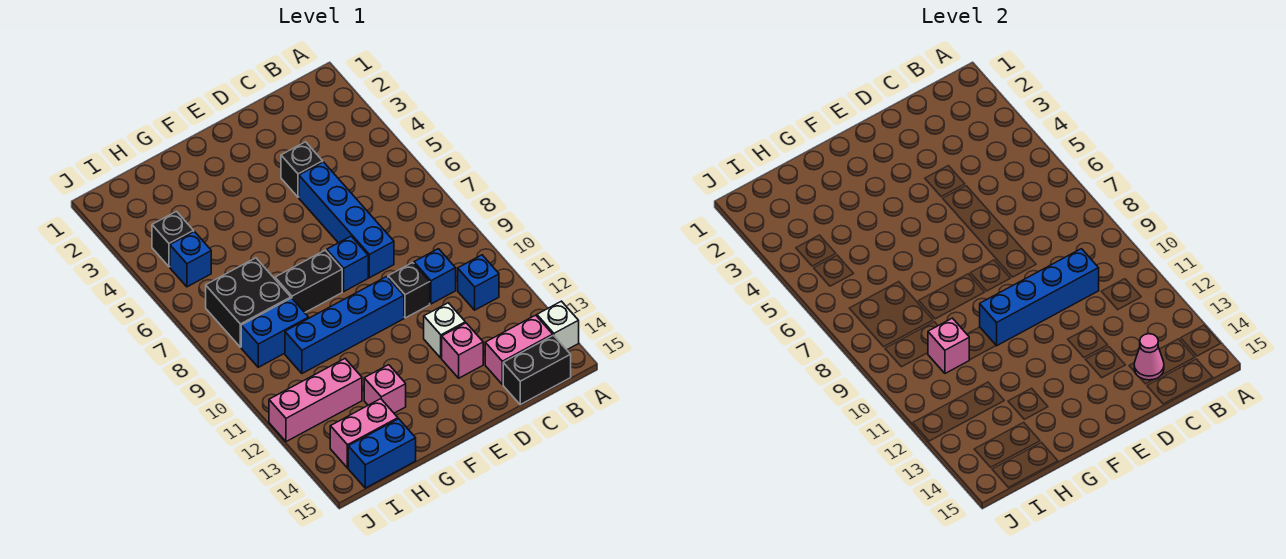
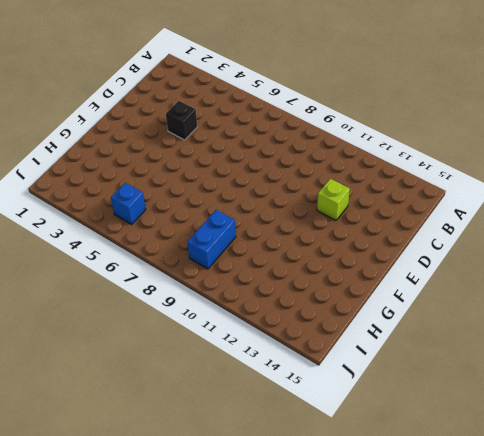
lime 1x1 brick [317,179,350,220] -> white 1x1 brick [424,303,465,358]
none -> white 1x1 brick [537,301,579,350]
none -> blue 1x1 brick [458,255,499,310]
none -> pink 1x2 brick [485,315,553,384]

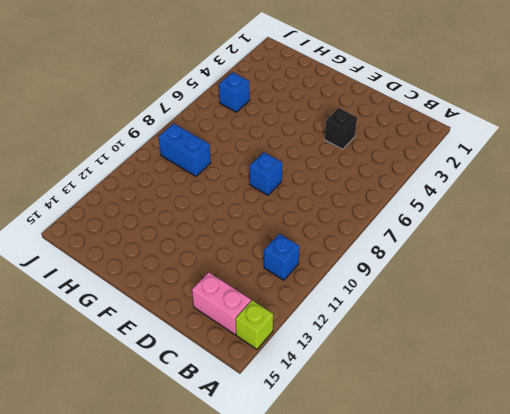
lime 1x1 brick [236,300,273,349] -> white 1x1 brick [537,301,579,350]
none -> black 1x2 brick [503,335,571,405]
none -> blue 1x1 brick [414,249,456,304]
none -> blue 1x4 brick [299,162,394,278]

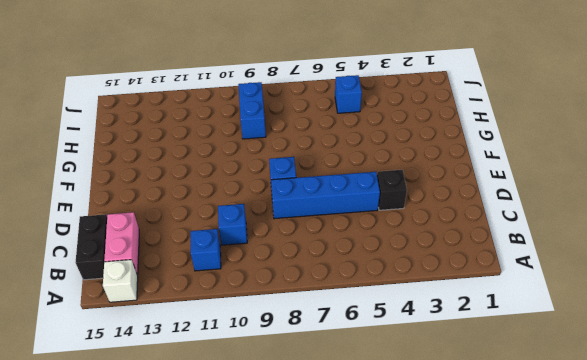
none -> black 1x1 brick [388,263,430,318]
none -> white 1x1 brick [424,303,465,358]
none -> pink 1x1 brick [442,323,483,378]

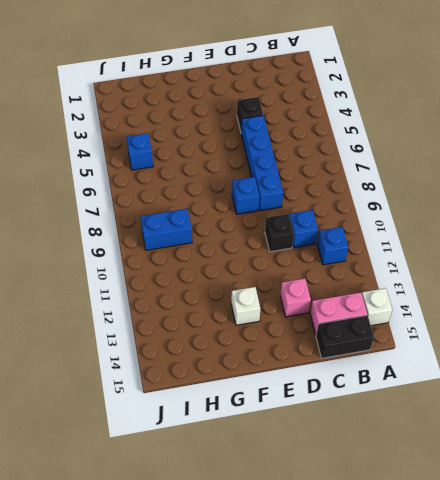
white 1x1 brick [231,287,260,325] -> white 1x1 brick moved to [424,303,465,358]
none -> blue 1x4 brick [285,277,404,373]
none -> black 1x2 brick [275,250,342,312]
none -> pink 1x1 brick [364,365,406,413]

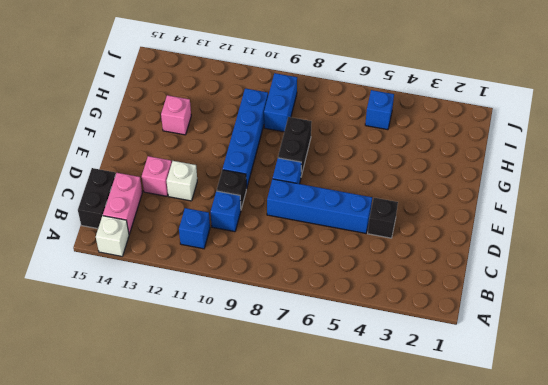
none -> black 2x2 brick [206,258,291,347]
none -> pink 1x3 brick [269,359,362,442]
none -> pink 1x2 brick [330,399,398,468]

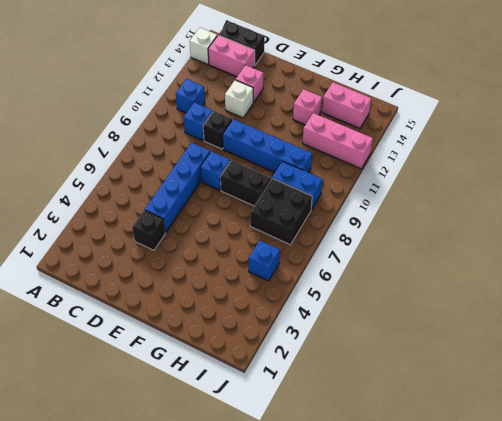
none -> blue 1x2 brick [348,419,416,488]
none -> black 1x1 brick [152,211,194,267]
none -> blue 1x4 brick [980,249,1099,346]

